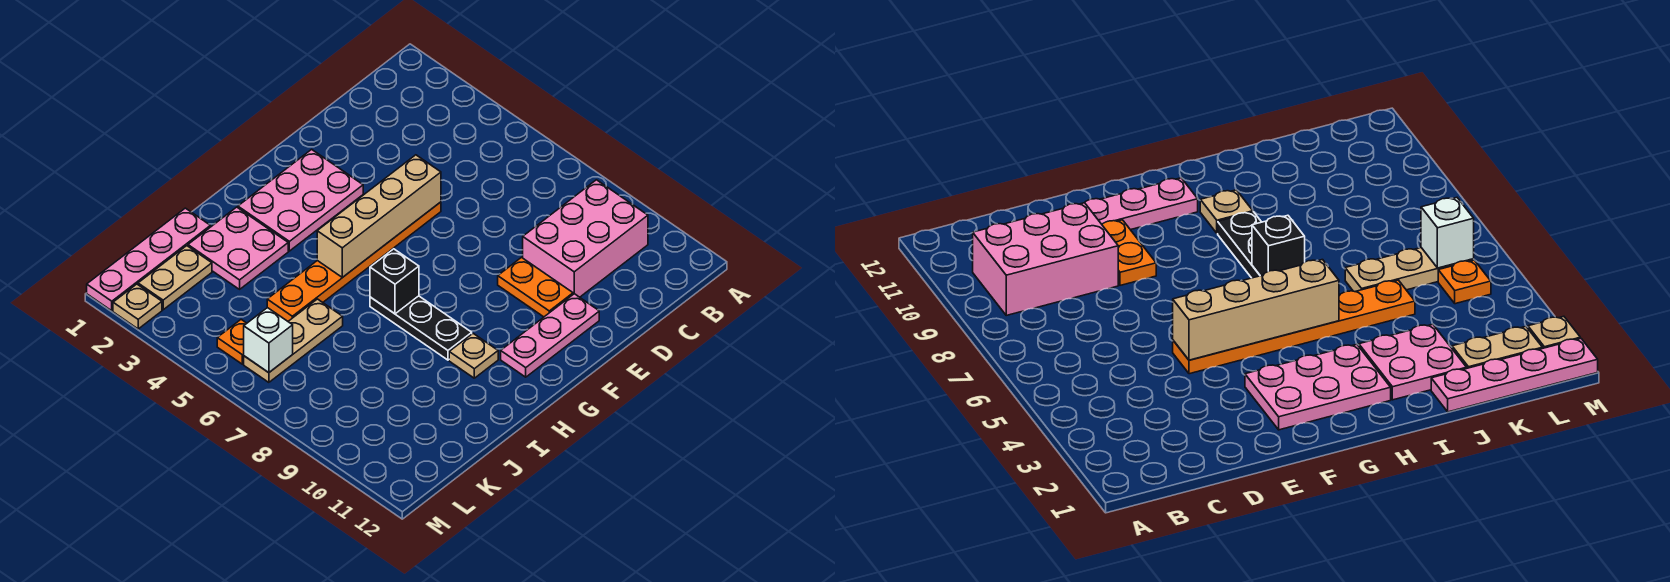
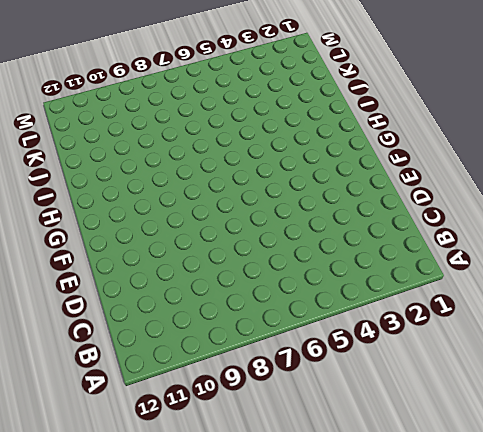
none -> pink 2x3 brick [523,180,648,297]
none -> orange 1x6 plate [267,202,441,321]
none -> orange 1x2 plate [498,258,573,317]

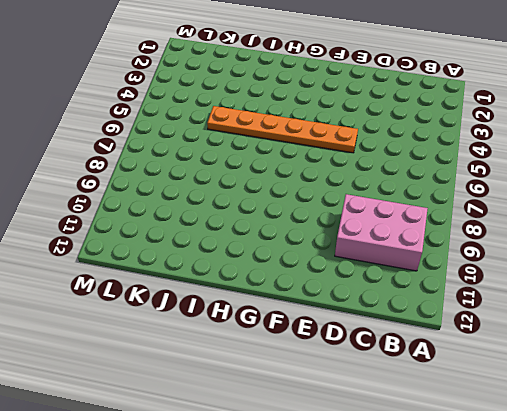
none -> orange 1x2 plate [498,258,573,317]
none -> pink 1x3 plate [501,294,599,377]
none -> pink 2x3 plate [238,149,363,251]

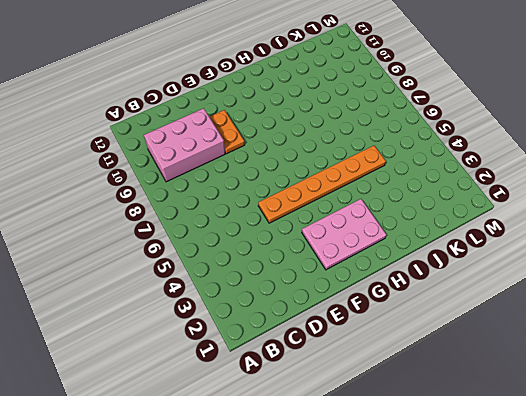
none -> pink 1x3 plate [501,294,599,377]
none -> black 1x3 plate [370,296,472,360]
none -> tan 1x1 plate [449,334,498,378]

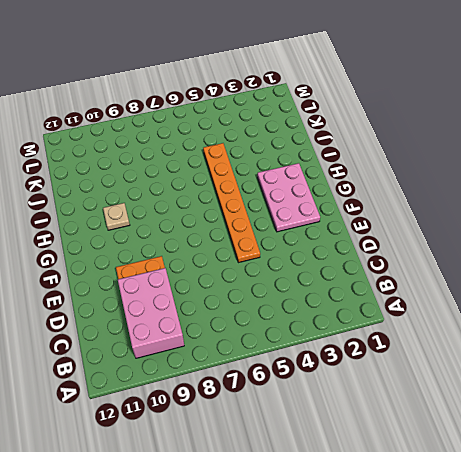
none -> pink 1x3 plate [501,294,599,377]
none -> black 1x3 plate [370,296,472,360]
none -> pink 2x2 plate [188,207,288,289]

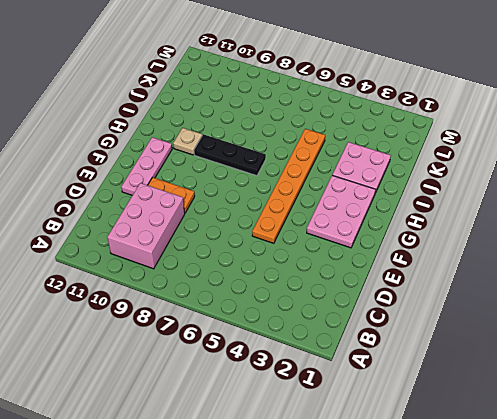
none -> pink 1x4 plate [87,208,210,311]
none -> tan 1x3 plate [244,299,343,382]
none -> tan 1x2 plate [138,246,212,310]

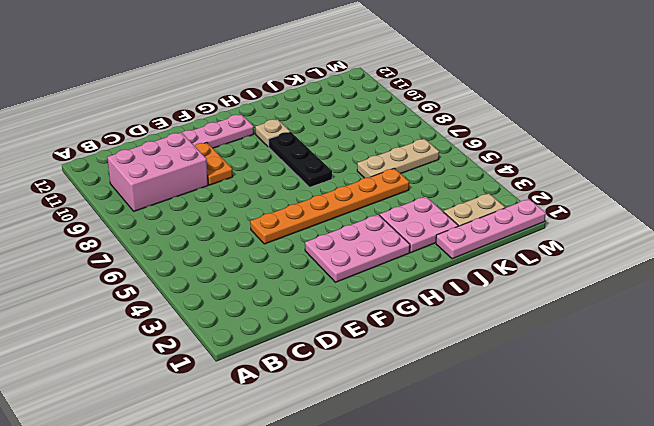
none -> orange 1x1 plate [217,320,247,364]
none -> tan 1x1 plate [113,284,162,329]
none -> tan 1x4 brick [317,155,441,277]

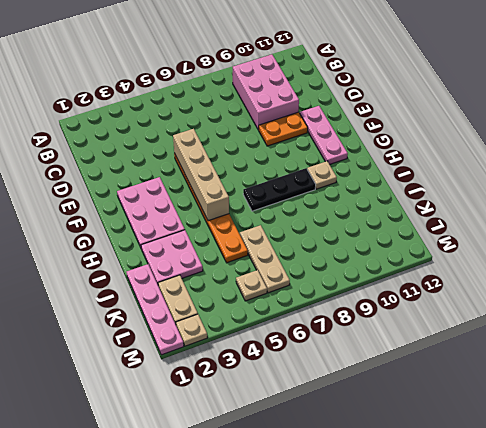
tan 1x1 plate [236,270,267,301] -> orange 1x1 plate [217,320,247,364]
none -> black 1x1 brick [370,249,419,314]
none -> white 1x1 brick [244,308,293,373]

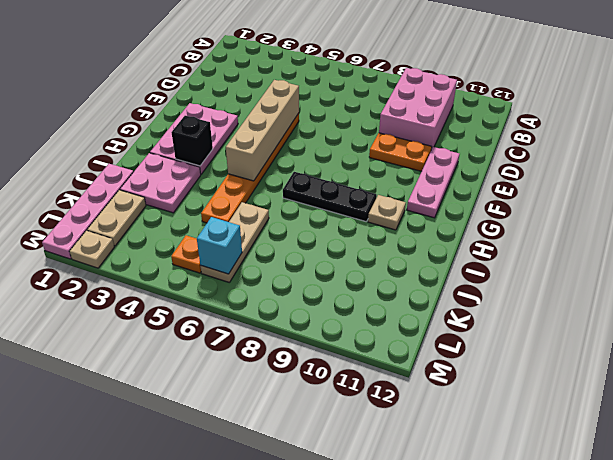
black 1x1 brick [171,116,213,166] -> black 1x1 brick moved to [370,249,419,314]
cyan 1x1 brick [197,217,242,274] -> white 1x1 brick [244,308,293,373]

